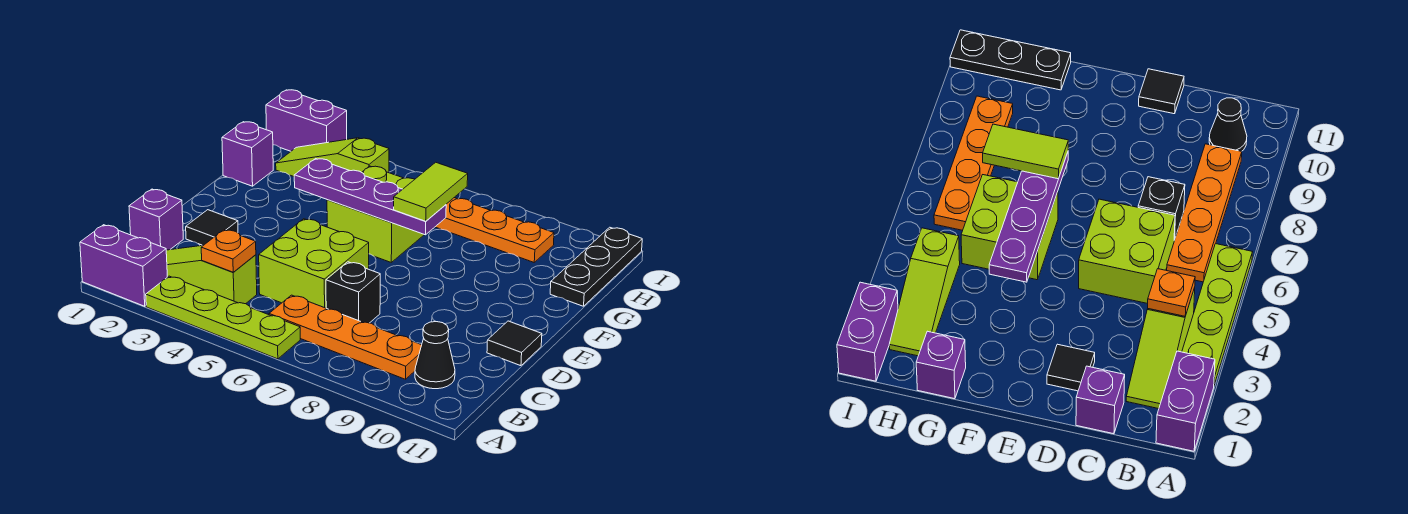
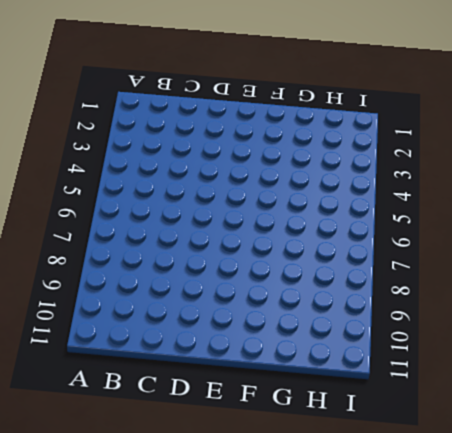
none -> purple 1x2 brick [80,225,167,306]
none -> lime 1x4 plate [146,276,300,359]
none -> lime 1x3 slope [166,245,257,304]

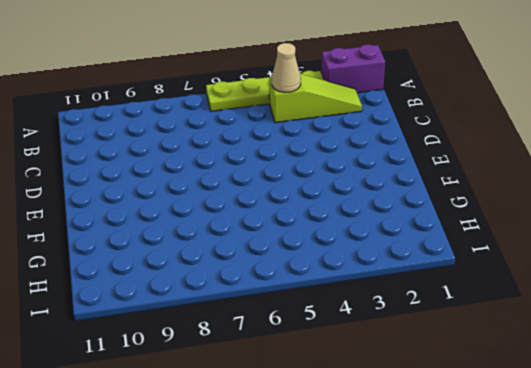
tan 1x1 cone [272,43,301,92] -> orange 1x1 plate [201,230,256,272]
none -> orange 1x4 plate [269,295,422,379]
none -> black 1x1 cone [415,322,455,389]
none -> purple 1x1 brick [129,189,183,250]

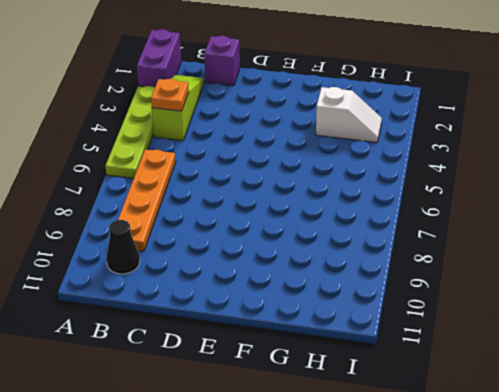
white 1x2 slope [316,87,382,142] -> lime 1x3 slope [276,138,389,176]
none -> lime 2x2 brick [259,219,369,308]
none -> black 1x1 brick [326,262,380,323]
none -> black 1x1 tile [186,210,238,245]

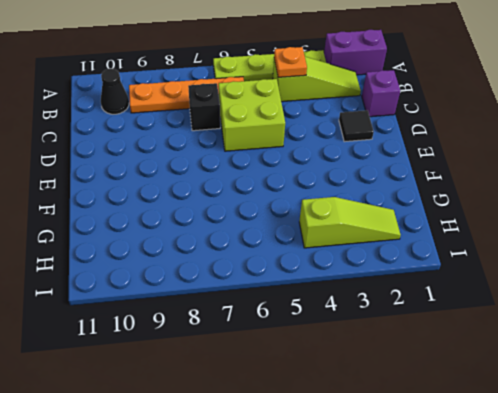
none -> black 1x1 tile [487,321,542,366]
none -> lime 2x2 brick [327,166,424,262]
none -> purple 1x1 brick [222,122,273,186]

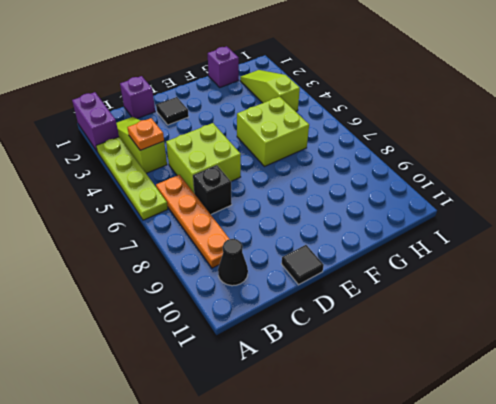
none -> black 1x3 plate [550,227,642,306]
none -> orange 1x4 plate [436,198,554,262]
none -> purple 1x2 brick [266,90,347,151]

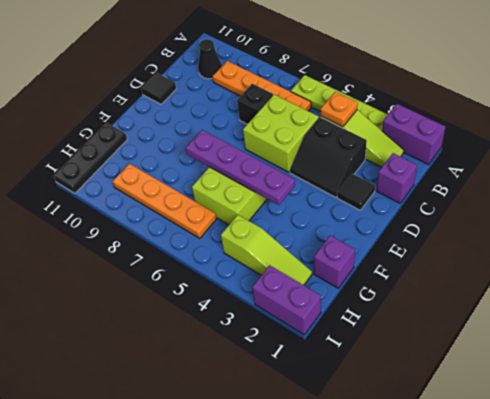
black 2x2 slope [290,117,367,197] -> none
none -> lime 1x2 tile [394,162,468,221]

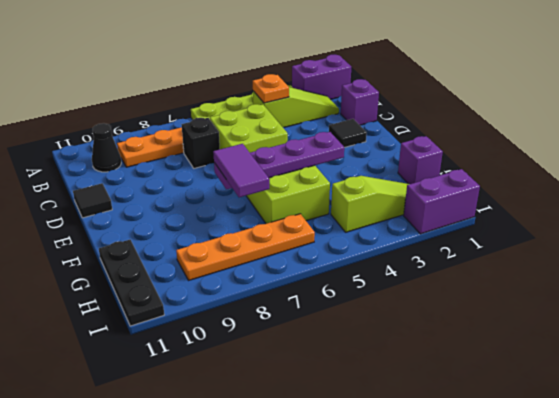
purple 1x2 tile [213,144,269,198] -> lime 1x2 tile [394,162,468,221]

